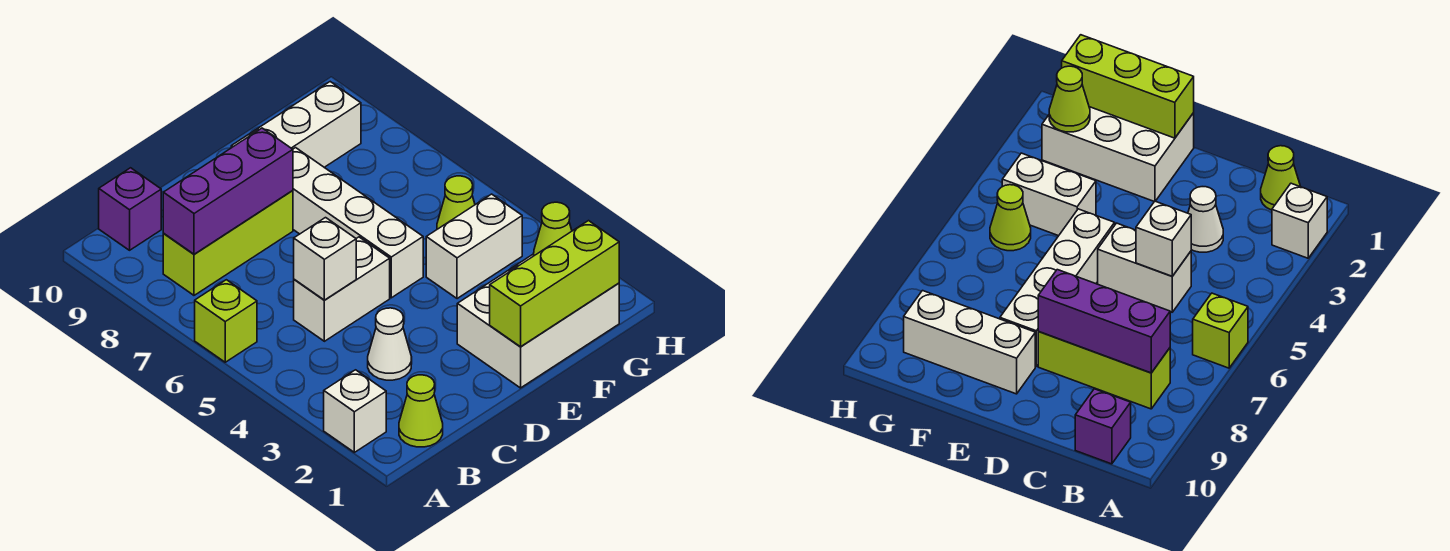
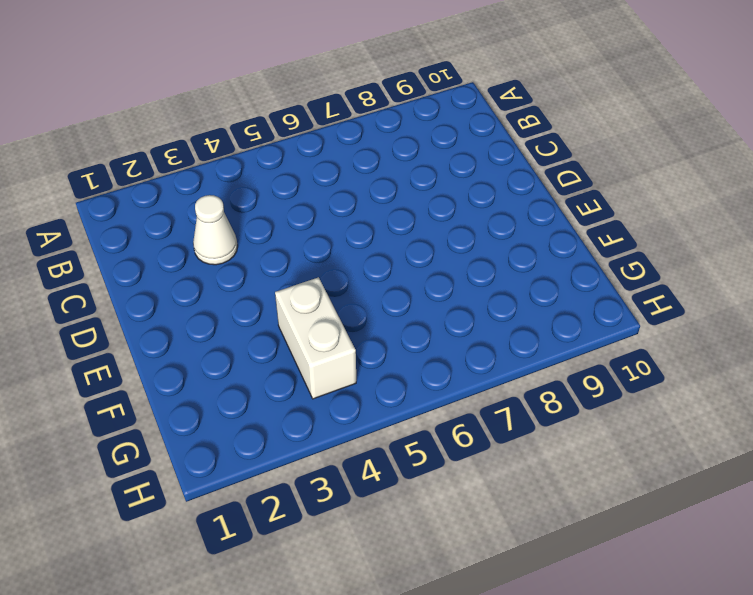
none -> white 1x1 brick [324,370,386,452]
none -> lime 1x1 brick [195,280,257,362]
none -> lime 1x1 cone [399,375,443,447]

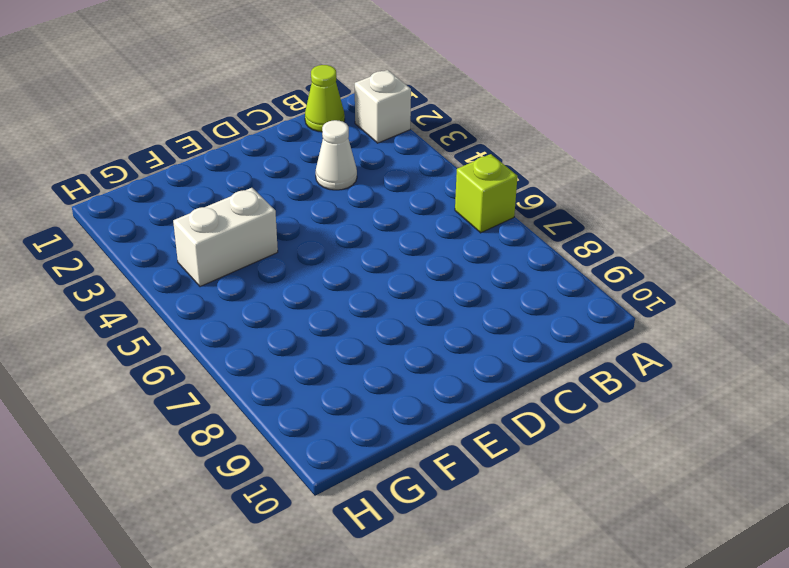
none -> lime 1x3 brick [163,191,293,295]
none -> purple 1x1 brick [99,168,161,250]
none -> white 1x2 brick [294,237,390,341]

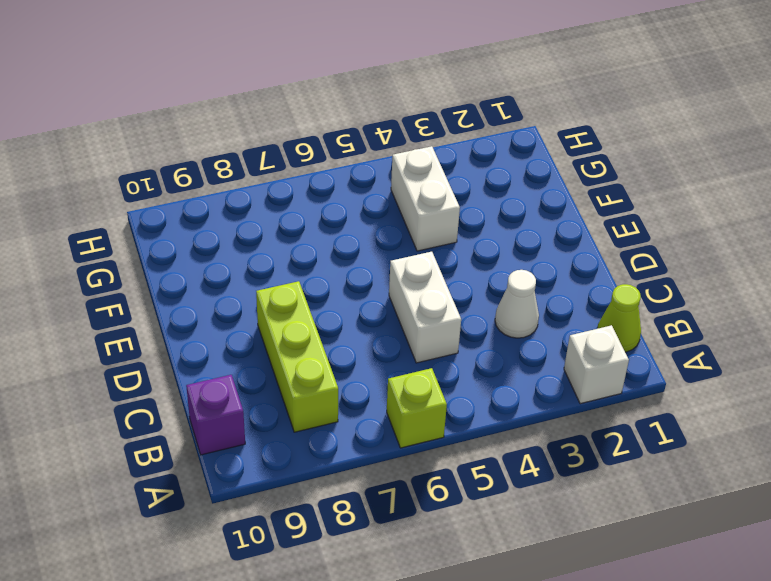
none -> white 2x3 brick [457,254,619,388]
none -> white 1x4 brick [293,148,423,298]
none -> white 1x3 brick [231,82,361,167]

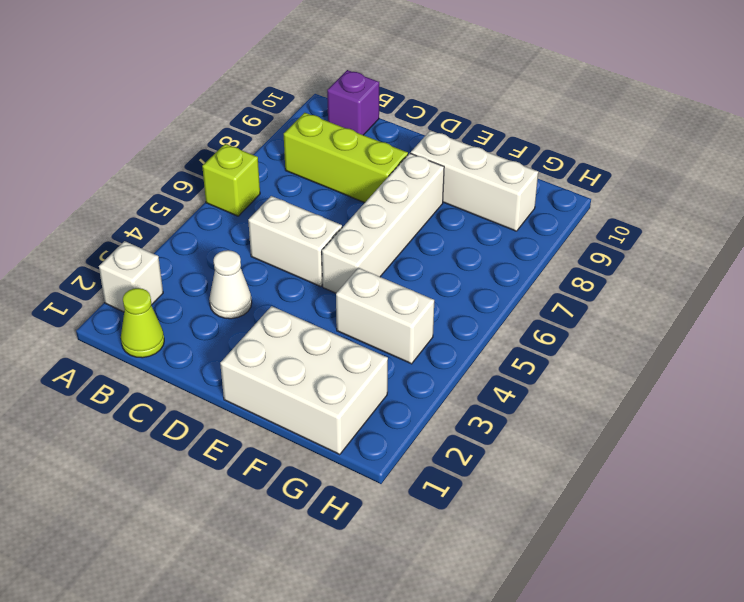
none -> lime 1x1 cone [437,176,475,229]
none -> purple 1x3 brick [163,128,293,254]
none -> white 1x1 brick [294,218,356,300]

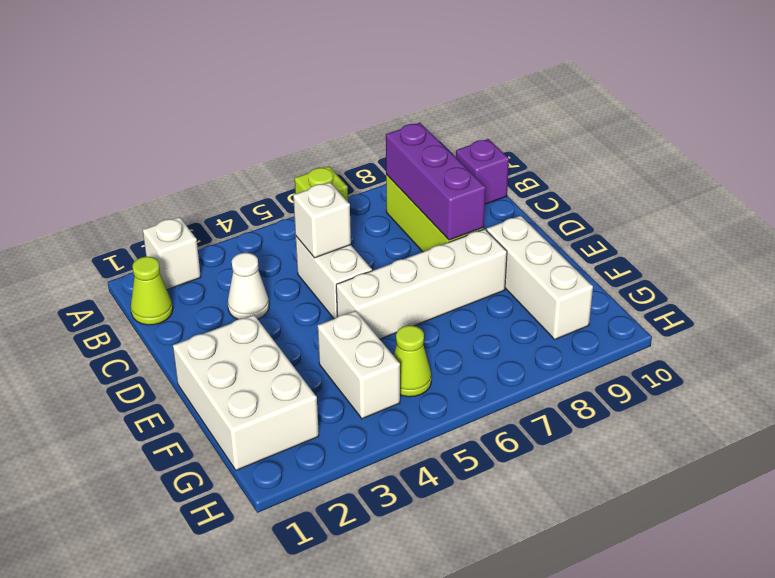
none -> lime 1x3 brick [490,221,619,347]
none -> lime 1x1 cone [534,202,572,256]

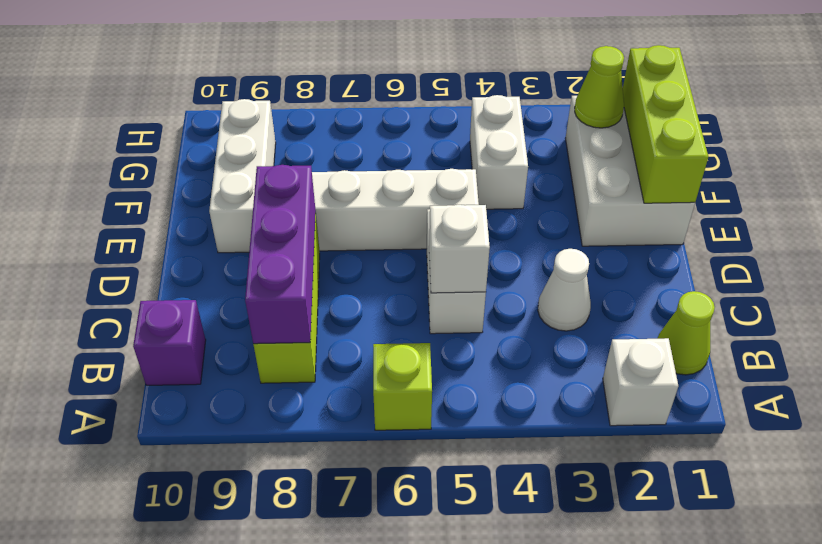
none -> lime 1x1 cone [437,176,475,229]

